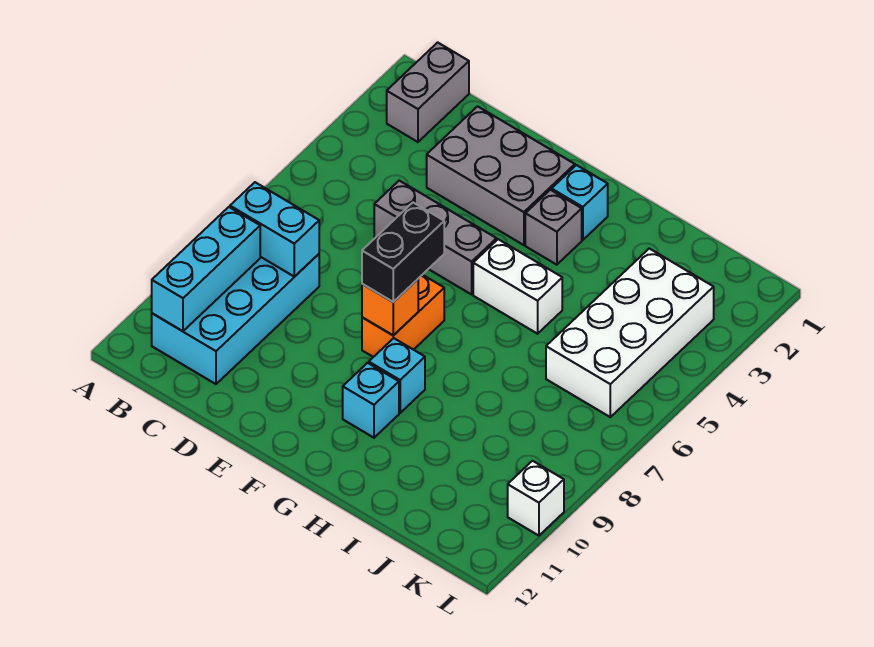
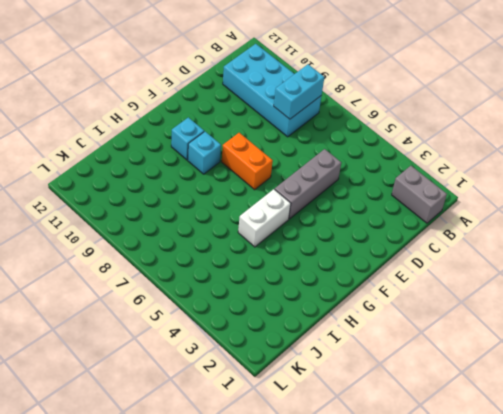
none -> grey 2x3 brick [427,106,575,245]
none -> cyan 1x1 brick [552,165,608,240]
none -> grey 1x1 brick [525,190,582,265]

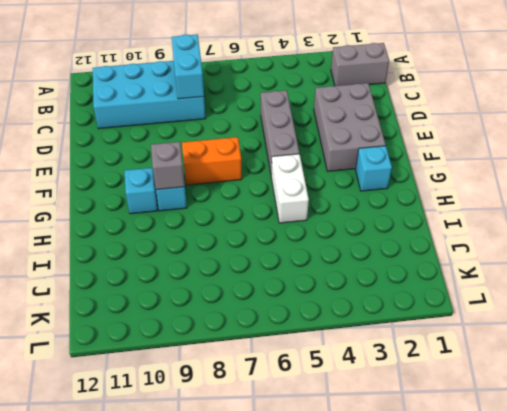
grey 1x1 brick [151,142,185,190] -> grey 1x1 brick moved to [525,190,582,265]
none -> white 2x4 brick [546,249,714,417]
none -> white 1x1 brick [508,461,564,536]
none -> cyan 1x3 brick [152,207,260,331]

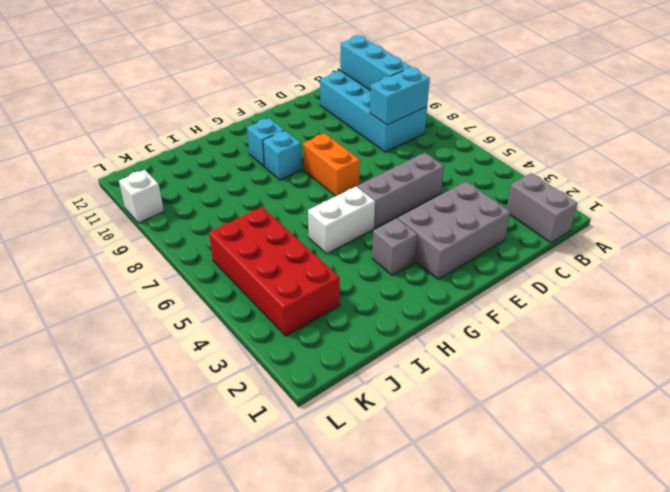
red 2x4 brick [209,207,340,336] -> white 2x4 brick [546,249,714,417]
none -> cyan 1x1 brick [552,165,608,240]
none -> orange 1x1 brick [362,279,418,335]
none -> black 1x2 brick [362,203,444,302]

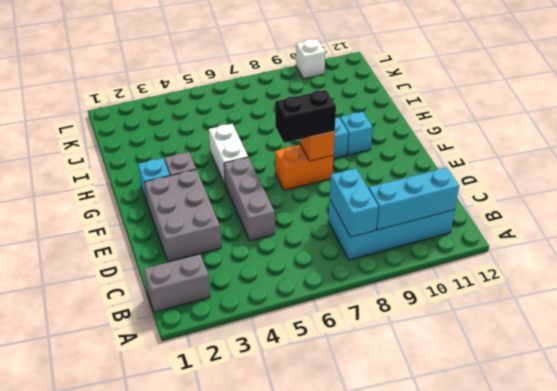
none -> white 2x4 brick [546,249,714,417]

